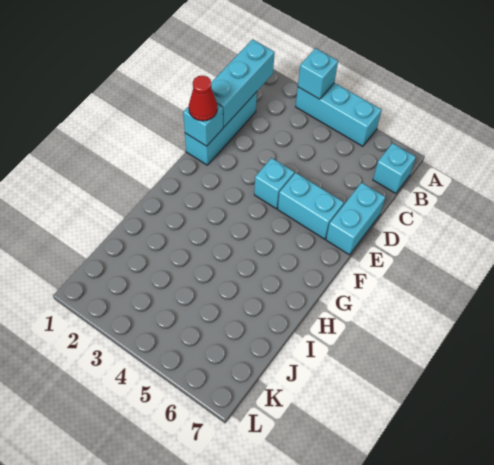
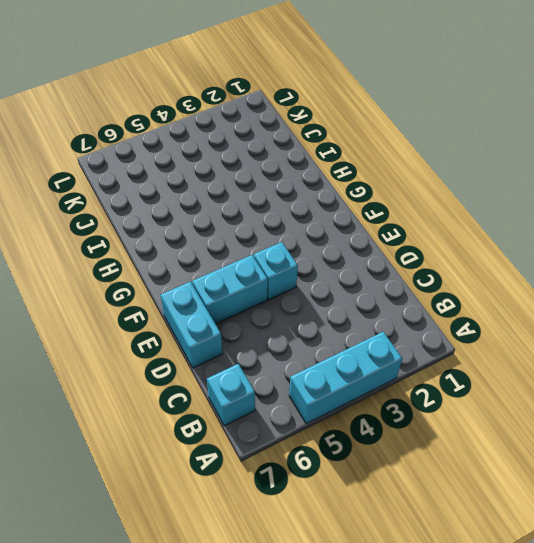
none -> cyan 1x3 brick [185,92,257,165]
none -> cyan 1x1 brick [298,48,338,99]

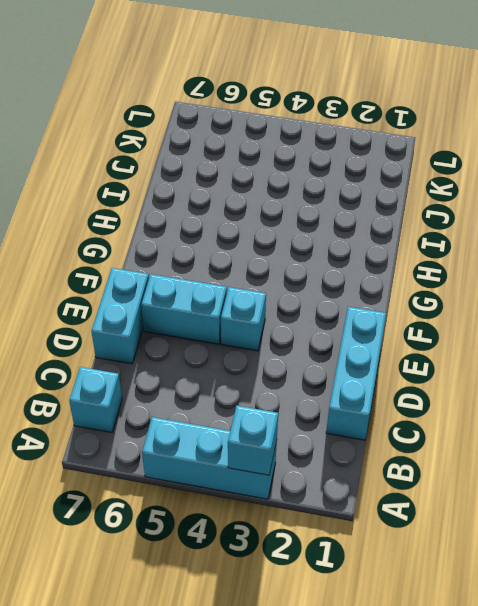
none -> cyan 1x3 brick [211,39,275,127]
none -> cyan 1x1 brick [183,104,223,146]

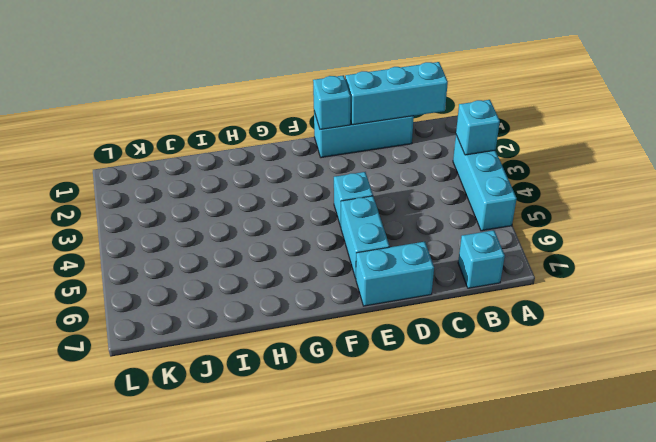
none -> red 1x1 cone [189,76,217,121]

